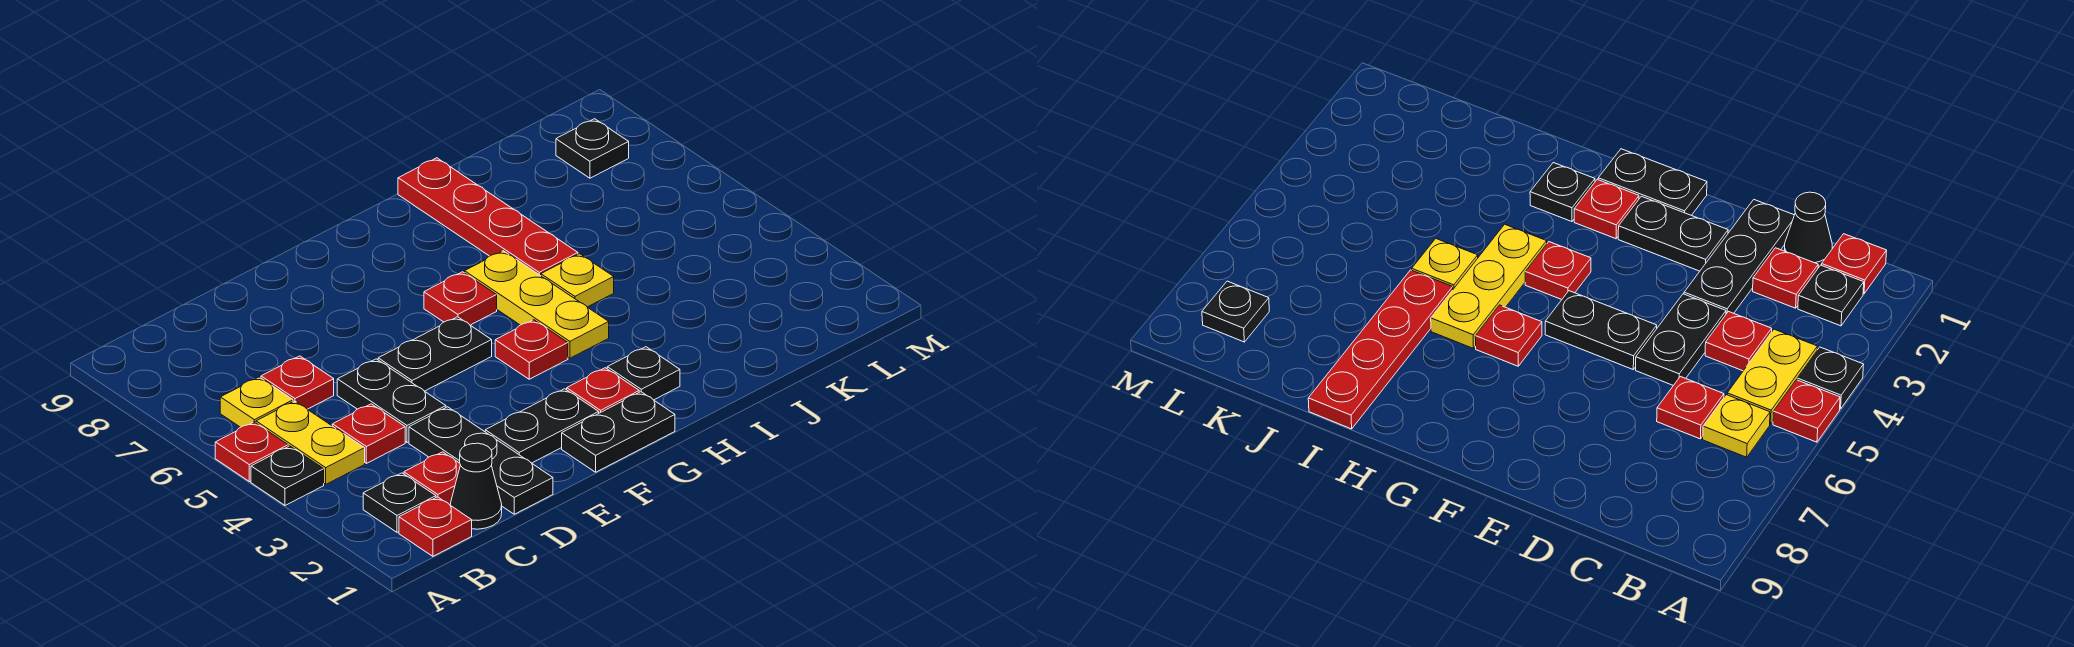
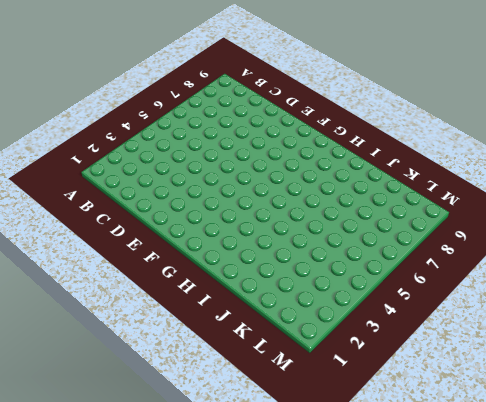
none -> black 1x1 plate [251,446,324,506]
none -> red 1x1 plate [215,422,288,482]
none -> red 1x1 plate [399,497,472,556]

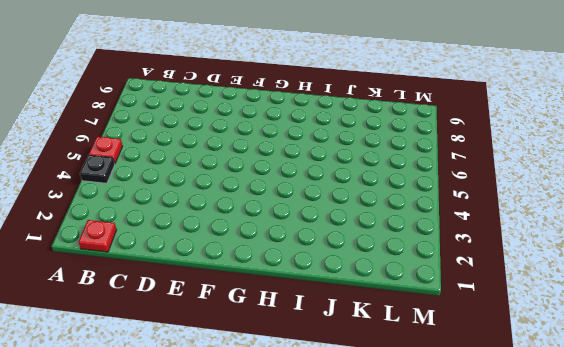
none -> black 1x1 plate [363,473,436,532]
none -> yellow 1x2 plate [256,401,365,484]
none -> yellow 1x1 plate [220,377,293,427]

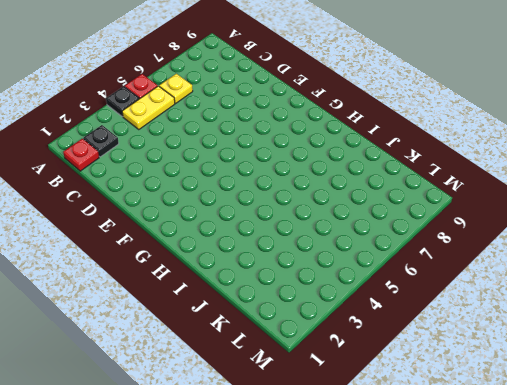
none -> black 1x1 cone [451,443,502,529]
none -> red 1x1 plate [404,452,460,505]
none -> red 1x1 plate [332,404,405,463]

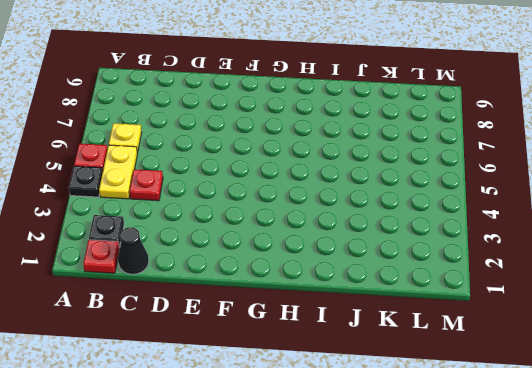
none -> red 1x1 plate [404,452,460,505]
none -> red 1x1 plate [261,356,334,409]
none -> black 1x3 plate [409,407,553,514]

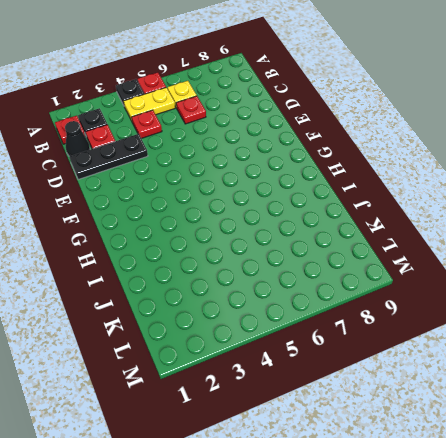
none -> black 1x2 plate [337,359,446,442]
none -> black 1x2 plate [485,389,599,463]
none -> black 1x2 plate [378,317,492,391]

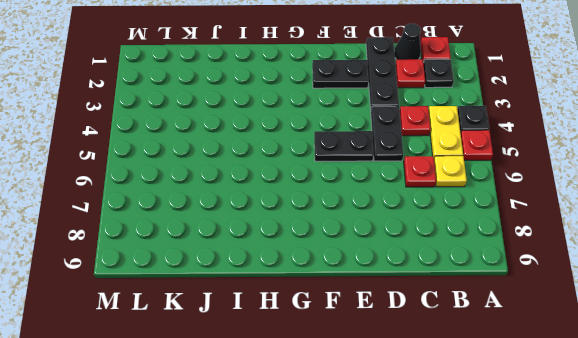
none -> black 1x2 plate [562,392,675,472]
none -> red 1x1 plate [567,368,639,413]
none -> red 1x1 plate [495,320,568,379]

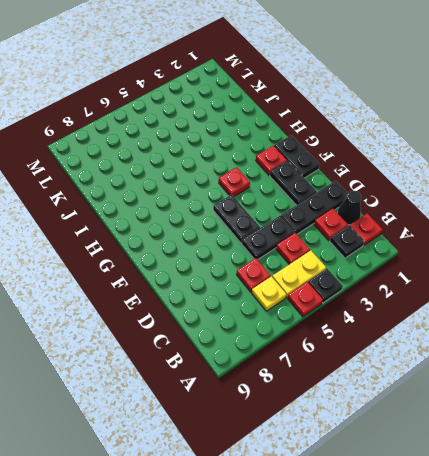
none -> red 1x1 plate [424,272,497,325]
none -> black 1x1 plate [607,347,680,400]
none -> yellow 1x3 plate [465,251,609,358]

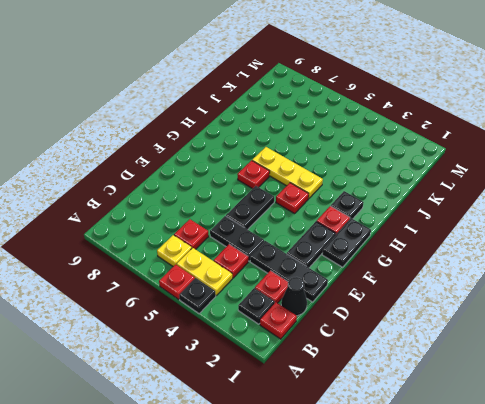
none -> yellow 1x1 plate [541,254,614,307]
none -> red 1x4 plate [398,158,578,276]
none -> black 1x1 plate [556,119,629,178]

